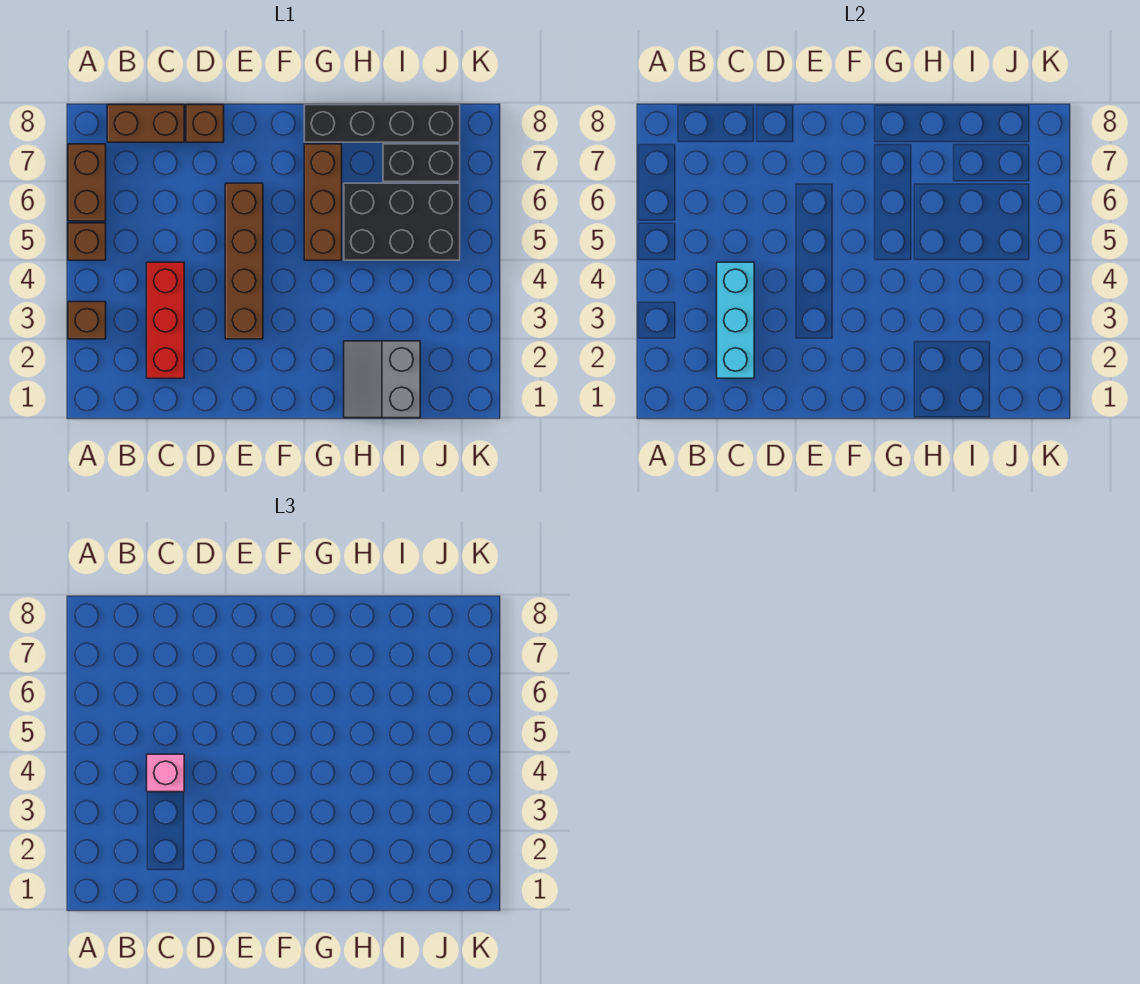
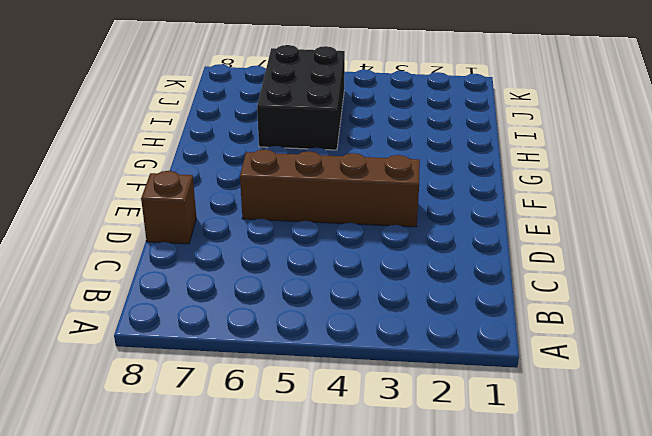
none -> brown 1x1 brick [68,302,106,339]
none -> brown 1x1 brick [68,223,106,260]
none -> brown 1x2 brick [68,144,106,221]

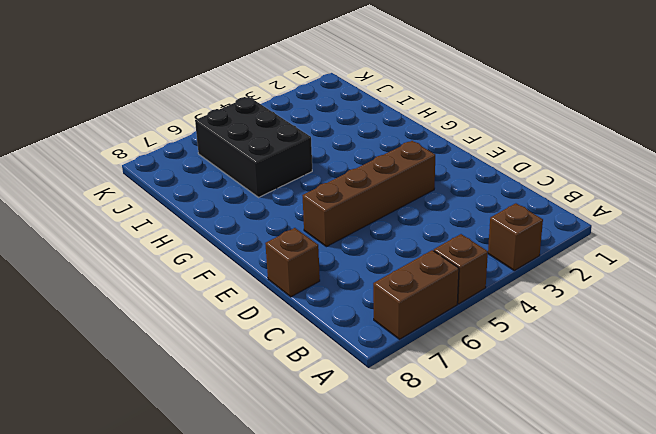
none -> brown 1x2 brick [107,105,184,142]
none -> red 1x3 brick [147,262,184,378]
none -> brown 1x3 brick [304,144,342,260]

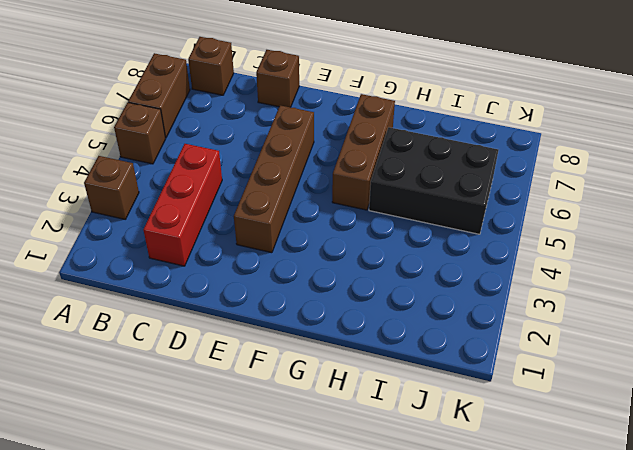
brown 1x1 brick [188,37,234,95] -> brown 1x2 brick [107,105,184,142]
none -> black 1x4 brick [304,105,460,142]
none -> grey 2x2 slope [344,341,420,418]
none -> black 1x2 brick [383,144,460,182]

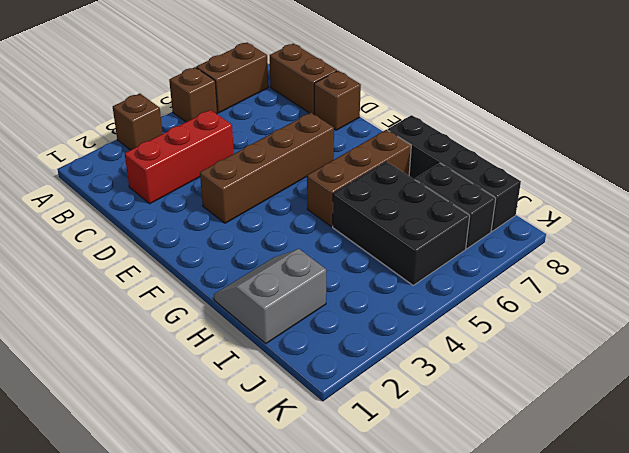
none -> cyan 1x3 brick [717,262,754,378]
none -> pink 1x1 brick [147,754,184,792]

